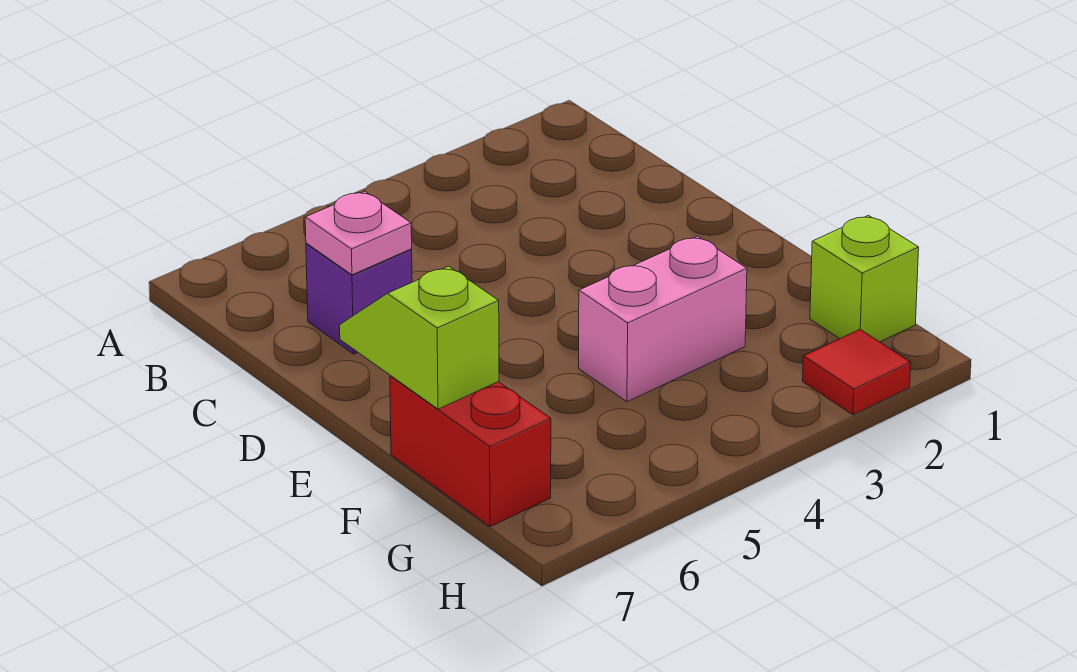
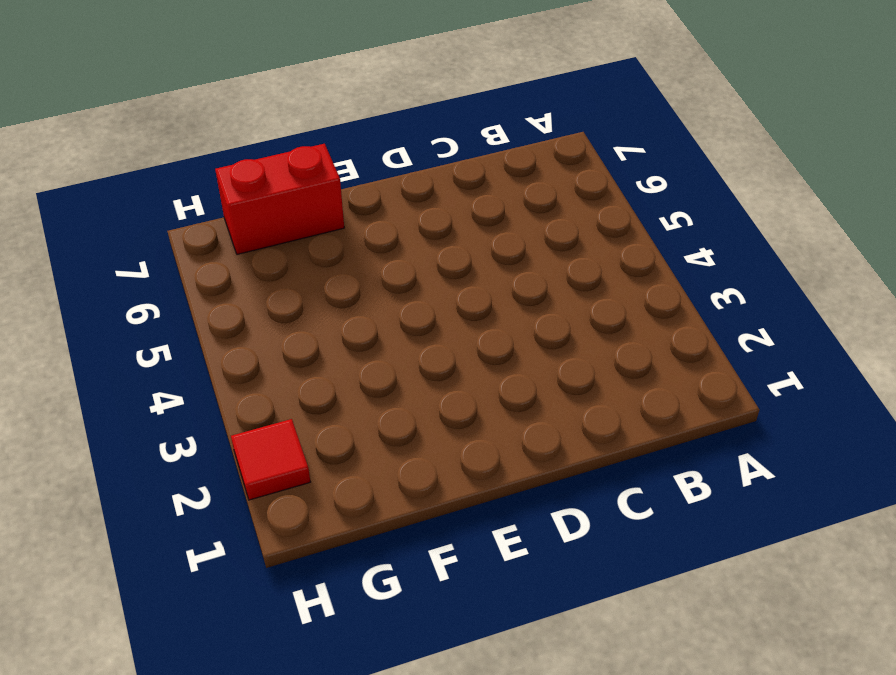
none -> purple 1x1 brick [306,243,412,354]
none -> pink 1x2 brick [579,236,747,402]

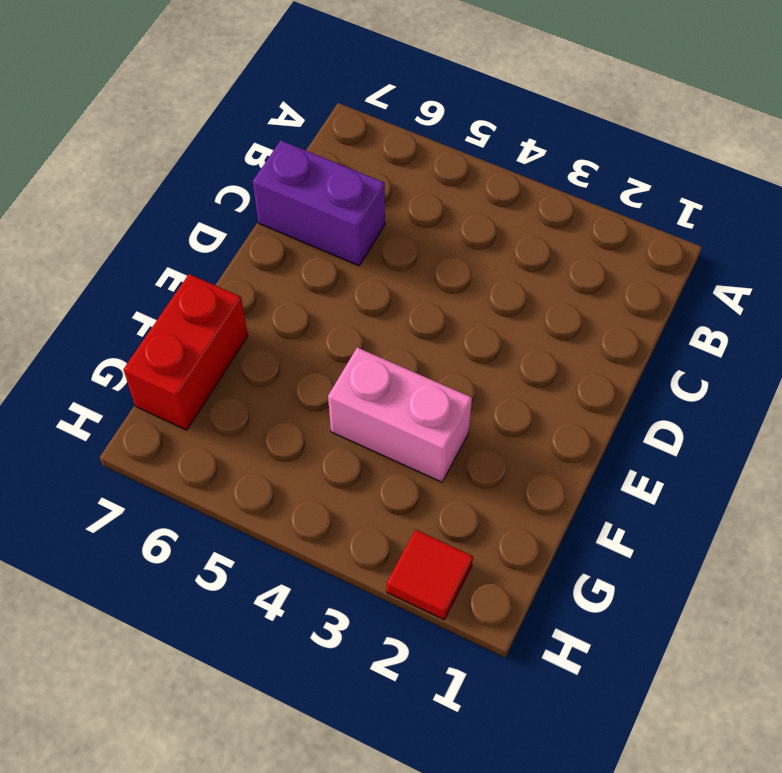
purple 1x2 brick [253,141,385,266] -> purple 1x1 brick [306,243,412,354]
none -> lime 1x1 brick [810,215,919,342]
none -> pink 1x1 plate [305,191,412,275]

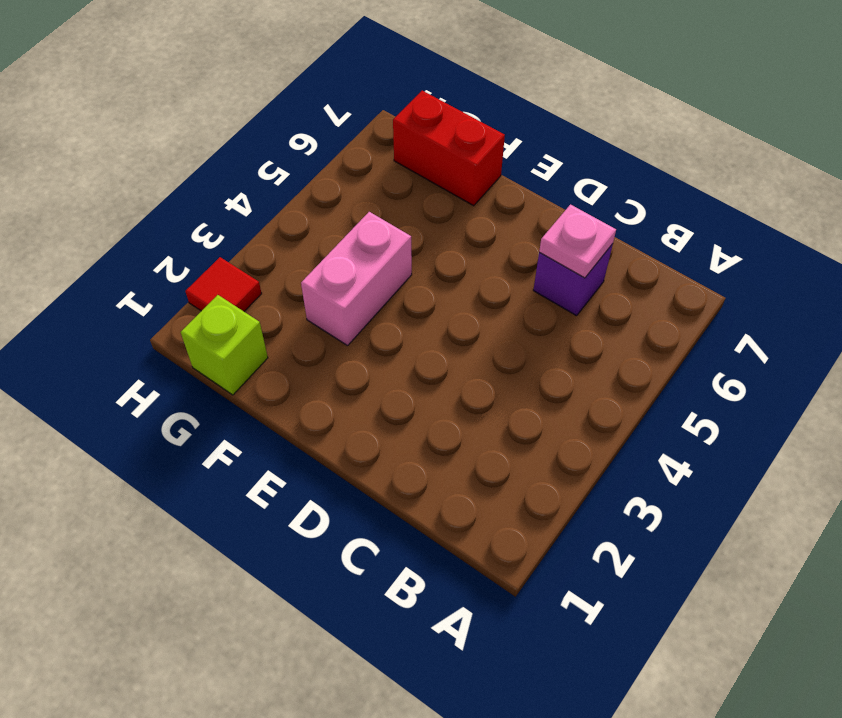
none -> lime 1x2 slope [340,266,499,409]

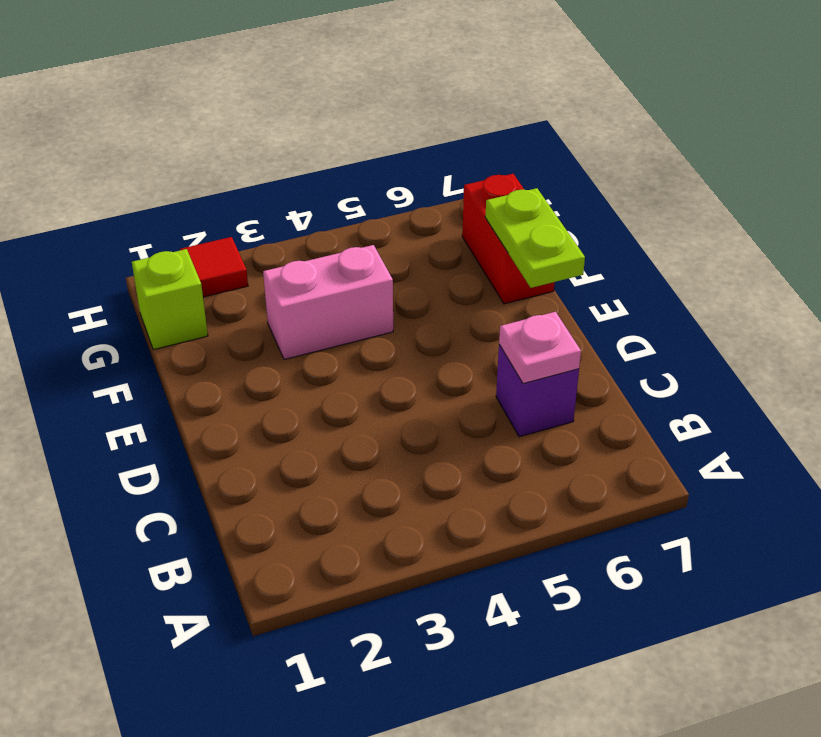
lime 1x2 plate [485,188,585,288] -> lime 1x2 slope [340,266,499,409]

